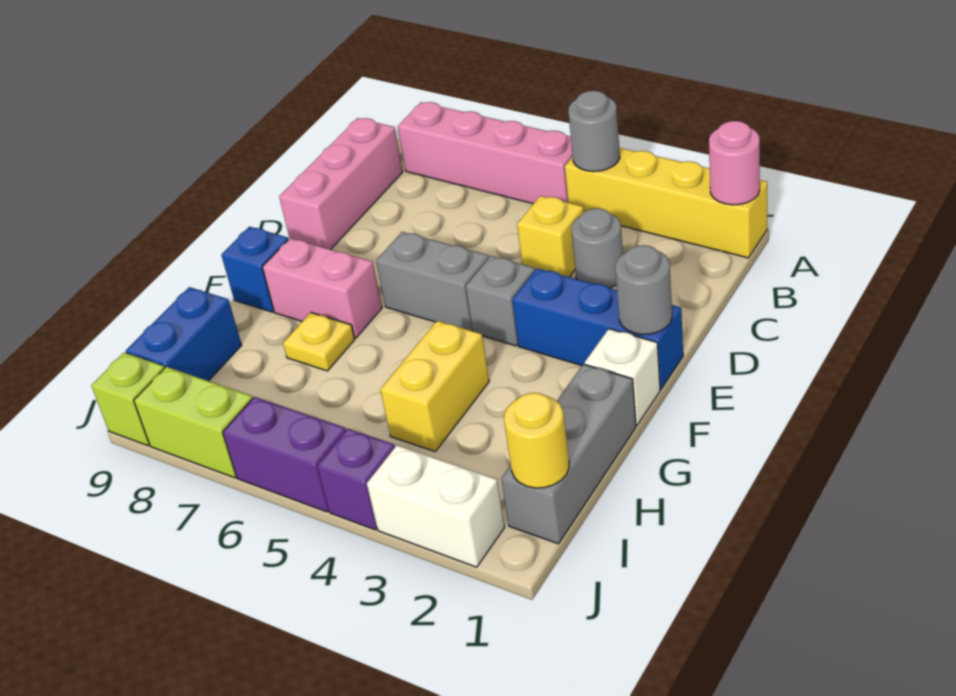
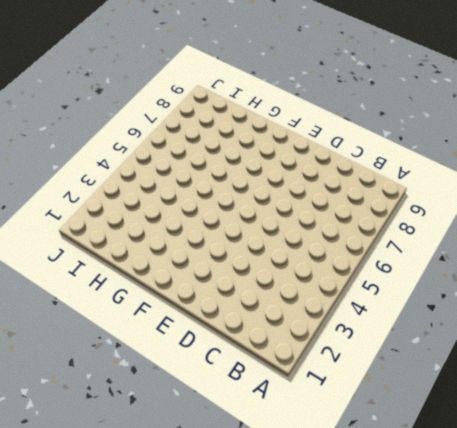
none -> yellow 1x4 brick [565,148,767,258]
none -> pink 1x4 brick [398,102,573,204]
none -> pink 1x3 brick [279,118,403,250]

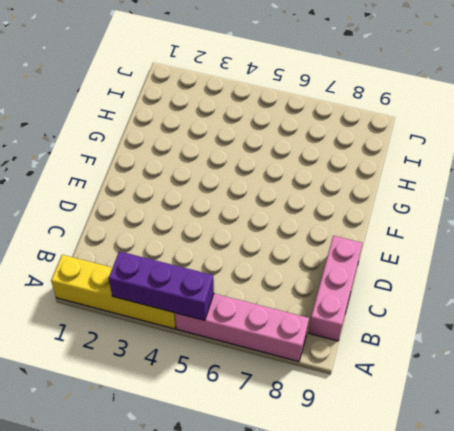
purple 1x3 brick [109,251,214,320] -> grey 1x1 round brick [568,91,620,172]
none -> grey 1x1 round brick [572,208,623,288]
none -> yellow 1x1 brick [517,196,584,277]
none -> blue 1x3 brick [512,269,683,389]

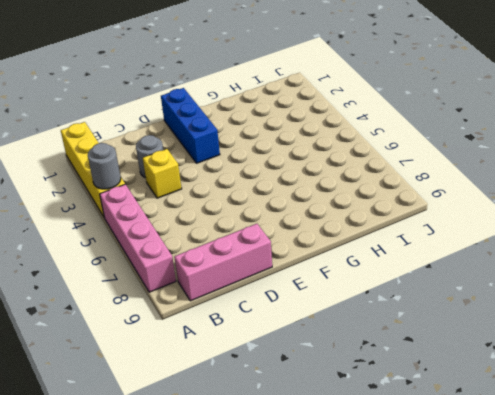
none -> grey 1x1 brick [466,256,535,346]
none -> grey 1x2 brick [376,232,489,331]
none -> white 1x1 brick [585,329,660,425]

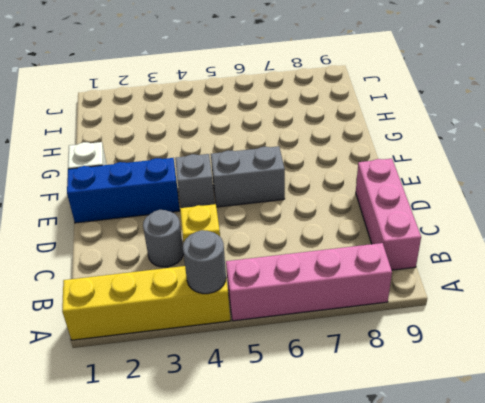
none -> pink 1x2 brick [262,238,382,338]
none -> blue 1x1 brick [221,227,288,312]
none -> grey 1x3 brick [501,364,636,544]

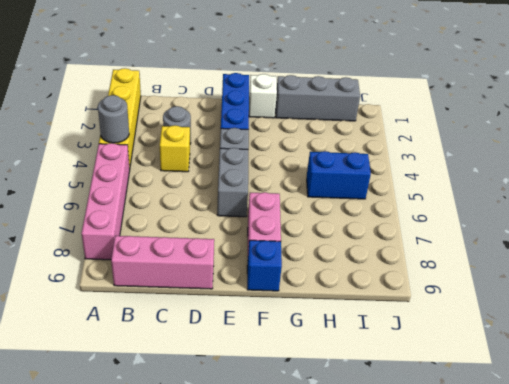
blue 1x2 brick [307,151,371,199] -> blue 1x2 brick moved to [126,287,242,381]
none -> yellow 1x2 brick [380,321,489,452]
none -> yellow 1x1 plate [283,313,355,371]
none -> white 1x2 brick [367,445,505,567]

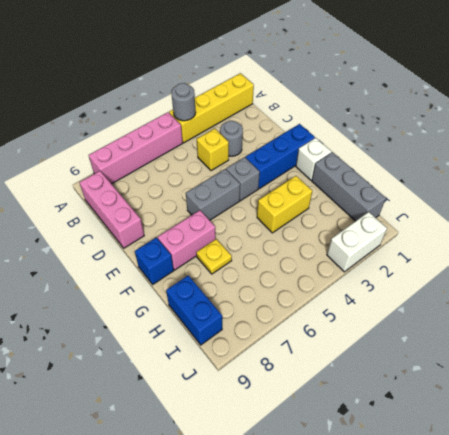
yellow 1x2 brick [257,176,312,233] -> yellow 1x2 brick turned to [380,321,489,452]
none -> purple 1x1 brick [317,429,395,530]
none -> purple 1x2 brick [223,397,346,512]
none -> lime 1x2 brick [134,367,253,478]

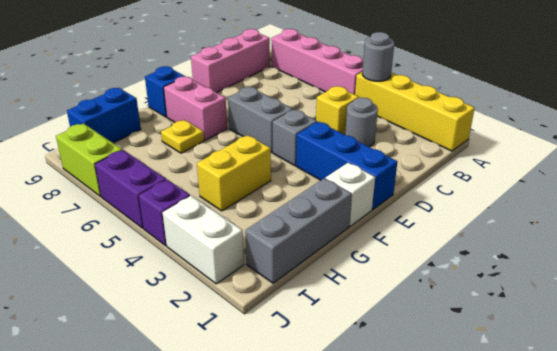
none -> lime 1x1 brick [91,352,165,446]
none -> pink 1x1 round brick [709,121,760,205]
none -> grey 1x1 round brick [615,245,672,335]

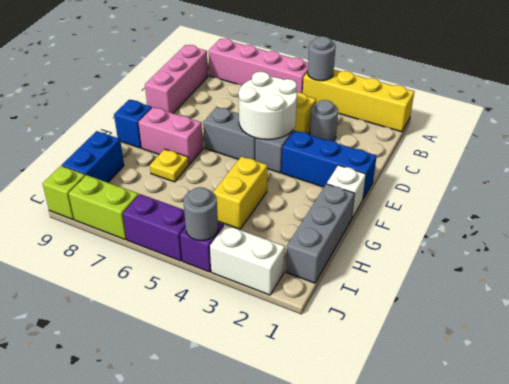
white 2x2 round brick [239,72,297,140] -> none
grey 1x1 round brick [183,187,218,241] -> grey 1x1 round brick moved to [615,245,672,335]
none -> pink 1x1 round brick [709,121,760,205]
none -> yellow 1x1 round brick [504,393,569,488]

